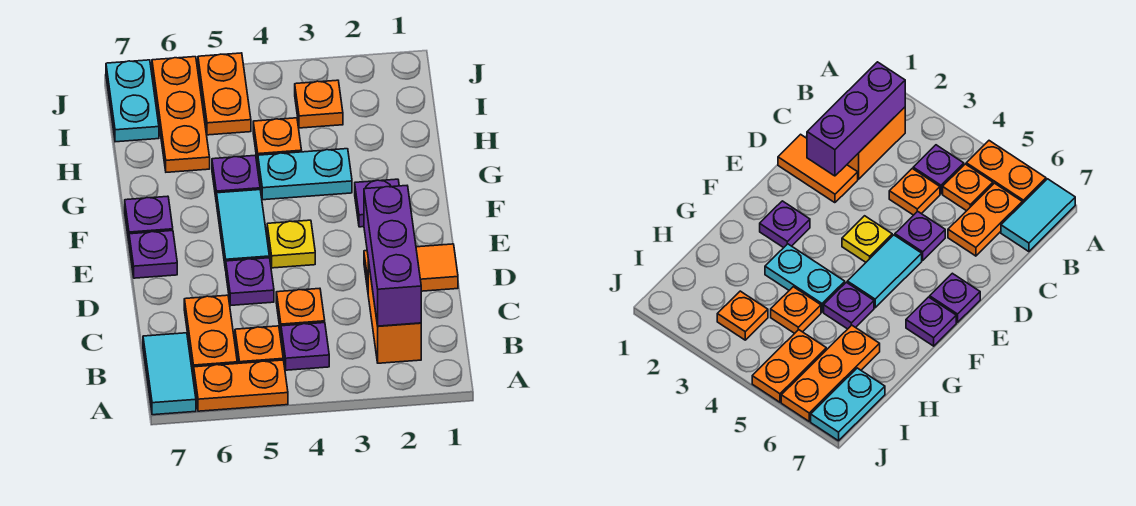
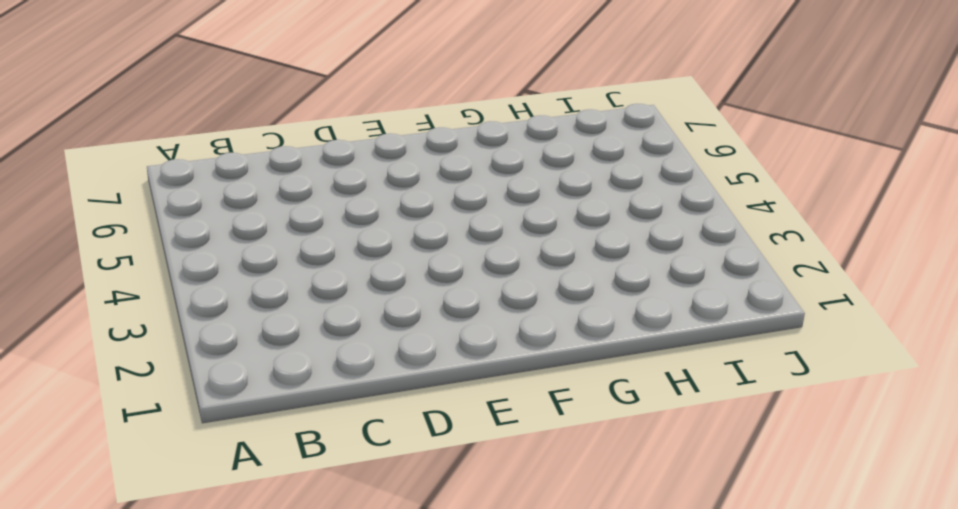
none -> orange 1x2 plate [194,360,288,411]
none -> cyan 1x2 tile [143,333,196,415]
none -> orange 1x2 brick [368,260,421,363]

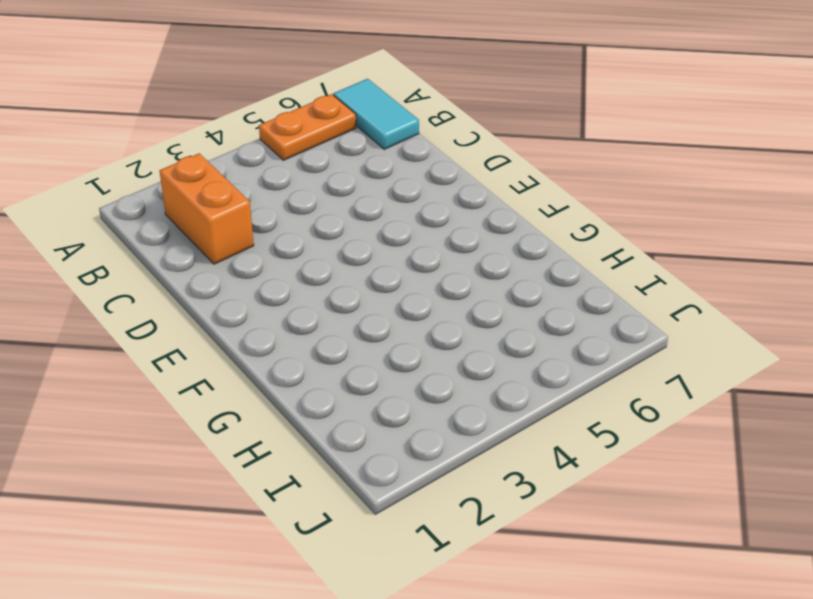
none -> purple 1x1 plate [281,323,329,370]
none -> orange 1x1 plate [235,326,283,363]
none -> orange 1x2 plate [184,295,237,377]

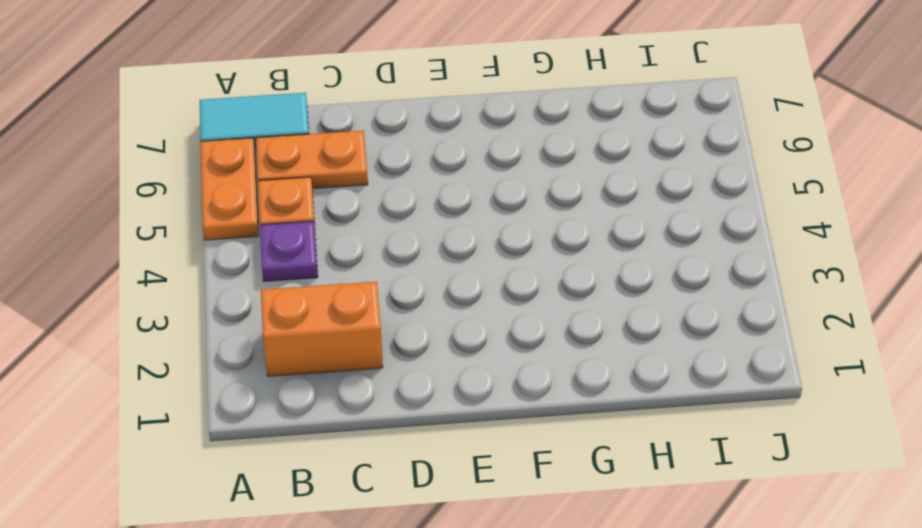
none -> orange 1x1 plate [276,288,325,333]
none -> orange 1x2 tile [364,244,458,291]
none -> purple 1x1 plate [226,258,274,305]

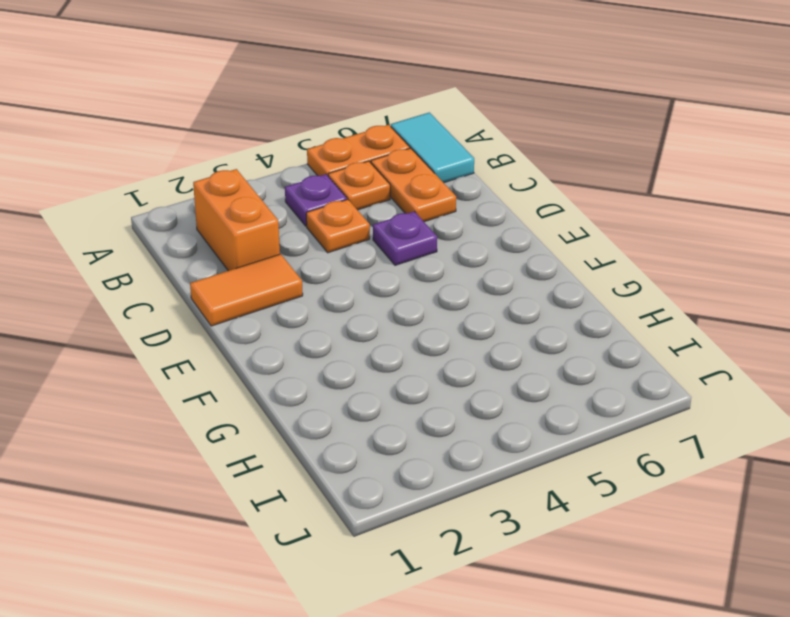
none -> yellow 1x1 plate [267,220,315,268]
none -> cyan 1x2 tile [217,190,269,270]
none -> purple 1x1 plate [129,231,177,278]

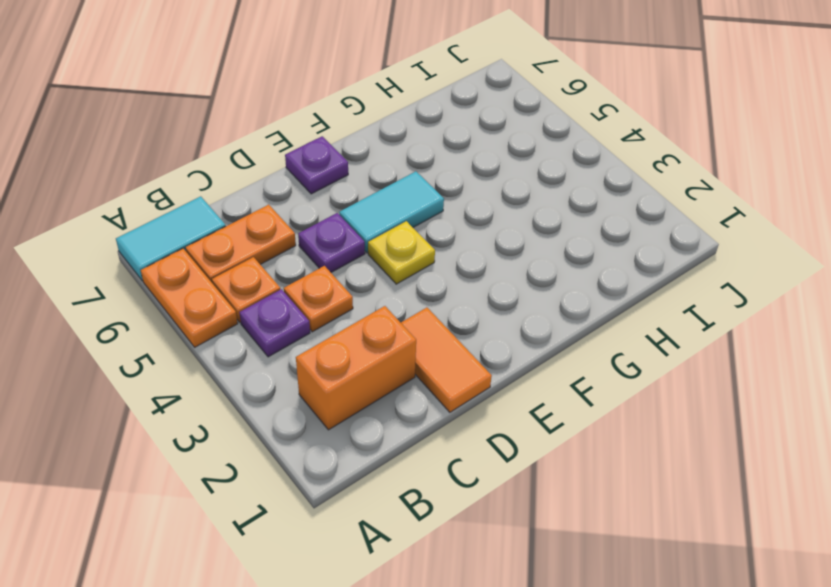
none -> purple 1x1 plate [355,179,399,227]
none -> purple 1x1 plate [125,196,173,241]
none -> cyan 1x2 plate [258,149,352,200]

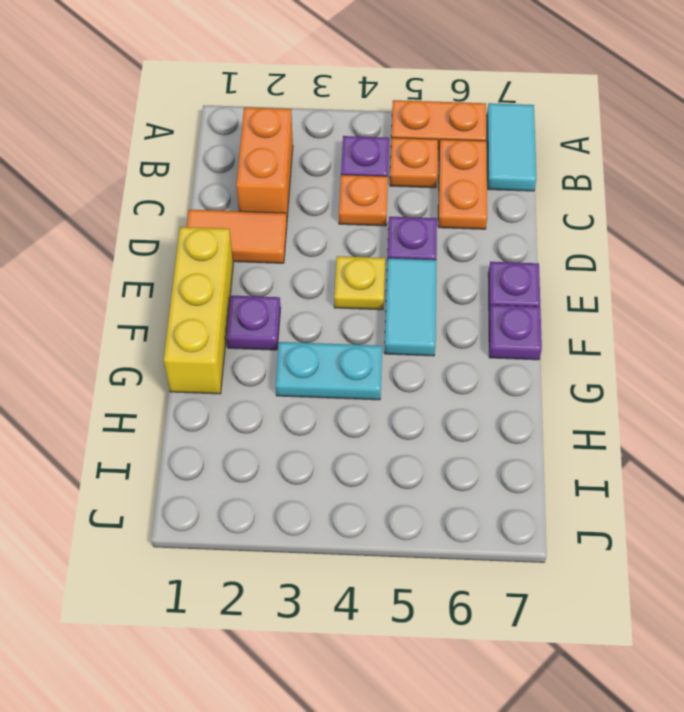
yellow 1x3 brick [164,227,233,394] -> none
none -> purple 1x1 plate [212,156,260,203]
none -> orange 1x1 plate [253,118,302,164]
none -> orange 1x3 plate [152,57,210,172]

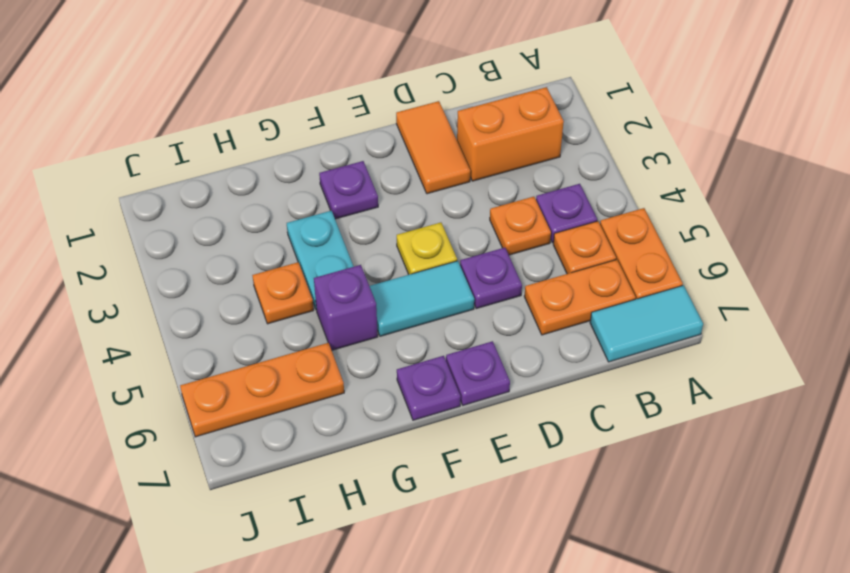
purple 1x1 brick [314,265,378,350] -> purple 1x1 plate [212,156,260,203]
none -> orange 1x1 plate [295,80,343,128]
none -> orange 1x2 plate [198,53,251,135]
none -> cyan 1x2 plate [106,60,159,142]

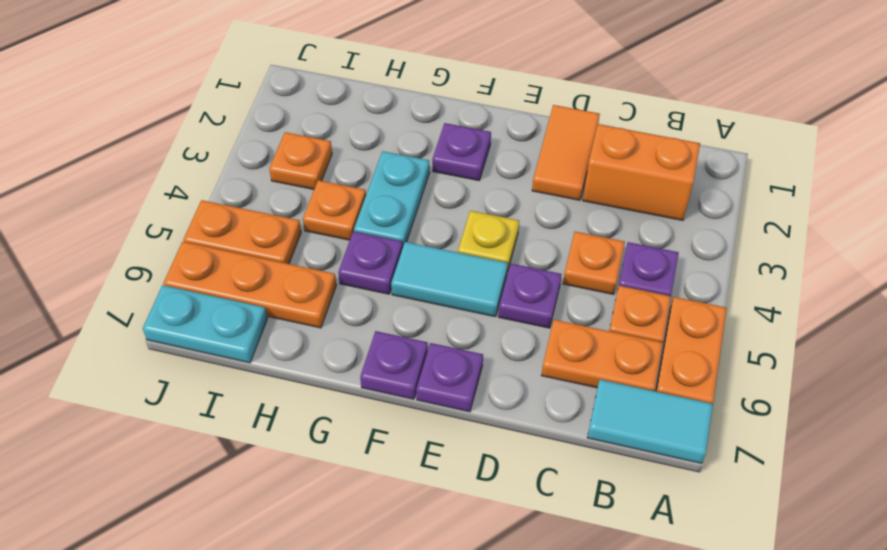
none -> purple 1x3 brick [364,186,421,326]

